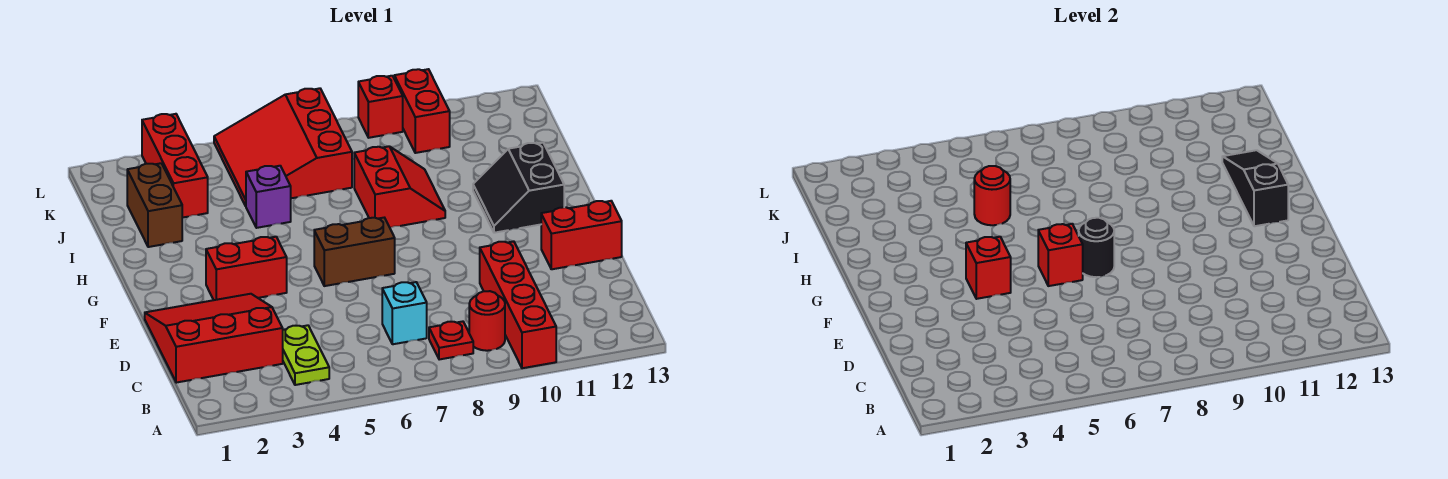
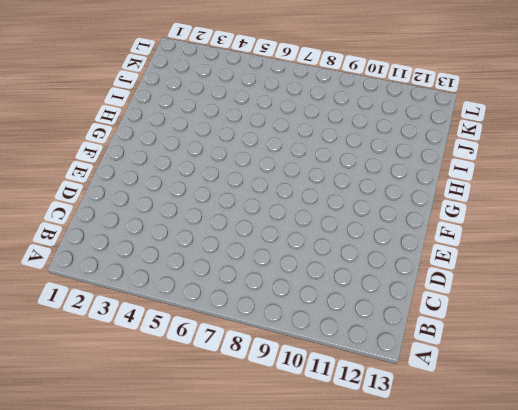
none -> red 1x4 brick [480,241,556,368]
none -> lime 1x2 plate [283,325,329,385]
none -> red 1x1 plate [429,321,473,360]

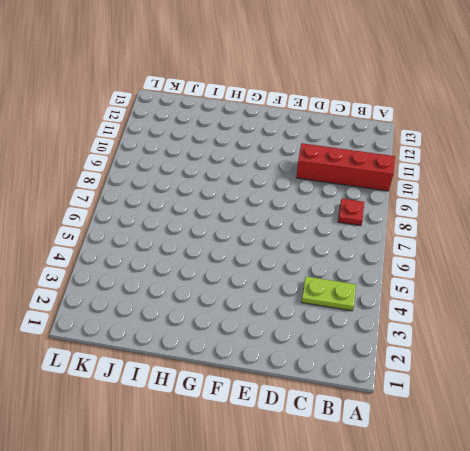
none -> red 1x1 round brick [469,291,505,351]
none -> red 3x3 slope [145,294,283,383]
none -> cyan 1x1 brick [382,282,427,344]

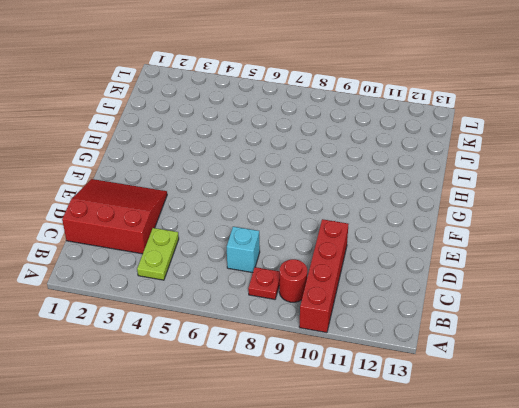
none -> red 1x2 brick [541,201,622,269]
none -> red 1x2 brick [206,237,287,300]
none -> brown 1x2 brick [314,218,395,286]

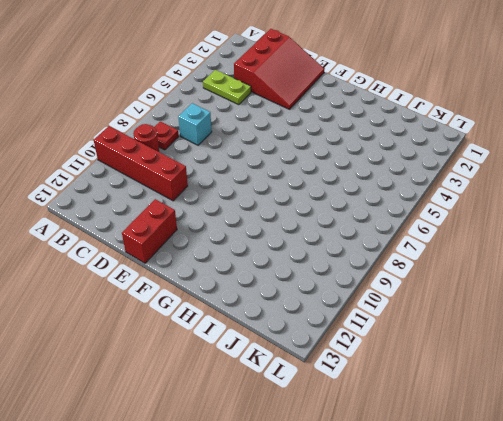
none -> red 1x2 brick [206,237,287,300]
none -> brown 1x2 brick [314,218,395,286]
none -> black 2x2 slope [473,143,564,233]

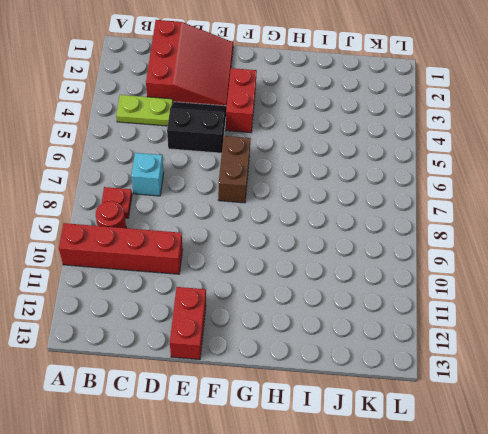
black 2x2 slope [167,102,227,153] -> black 2x2 slope moved to [473,143,564,233]
none -> red 2x2 slope [354,146,445,228]
none -> brown 1x2 brick [127,163,182,247]
none -> purple 1x1 brick [246,166,291,228]

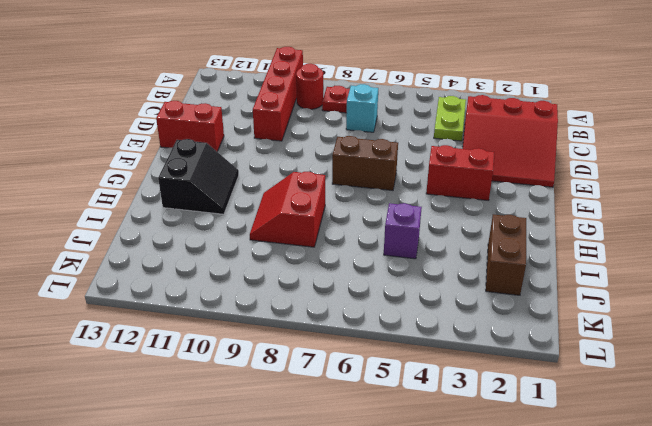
none -> red 1x3 brick [142,114,208,218]
none -> red 3x3 slope [214,88,352,206]
none -> red 1x2 brick [394,69,450,153]

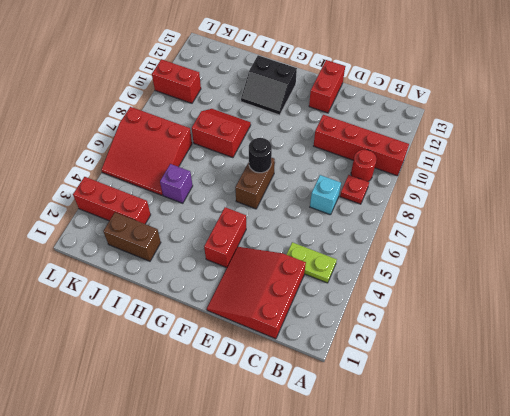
none -> red 1x1 brick [358,76,403,138]
none -> red 1x1 brick [966,237,1011,299]
none -> red 1x1 brick [1038,224,1083,286]

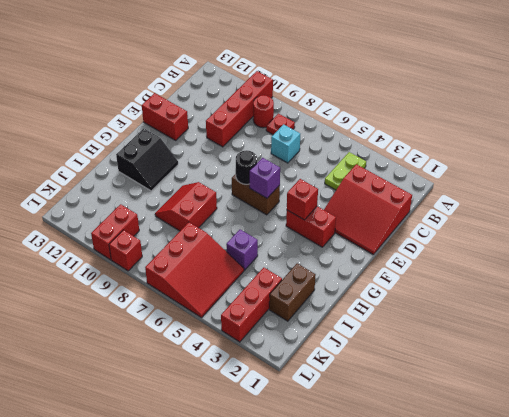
purple 1x1 brick [250,158,280,198] -> red 1x1 brick [1038,224,1083,286]
none -> black 1x3 slope [1222,150,1288,226]
none -> red 1x1 round brick [974,166,1010,225]

